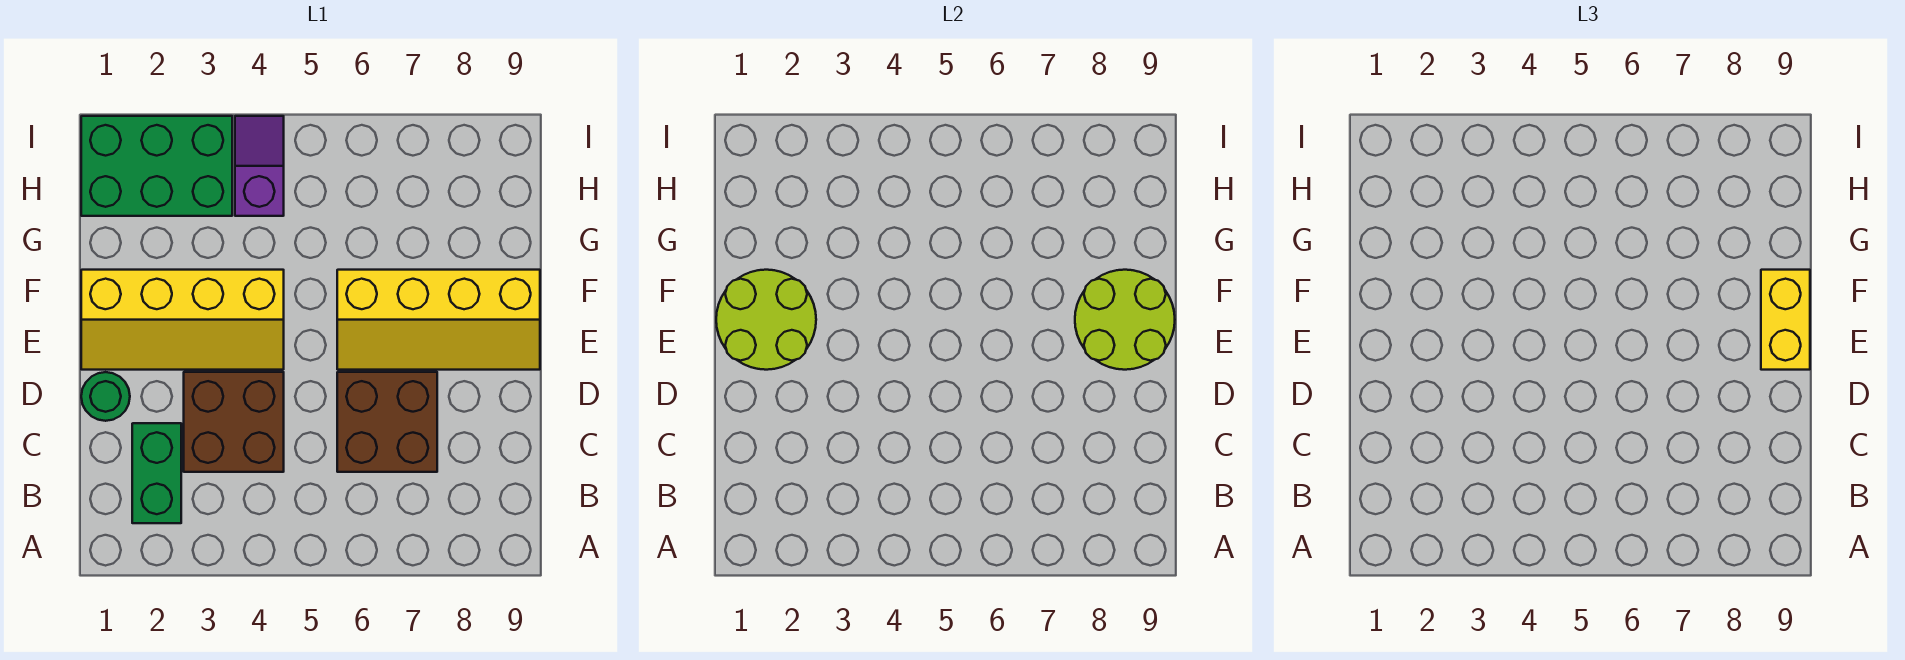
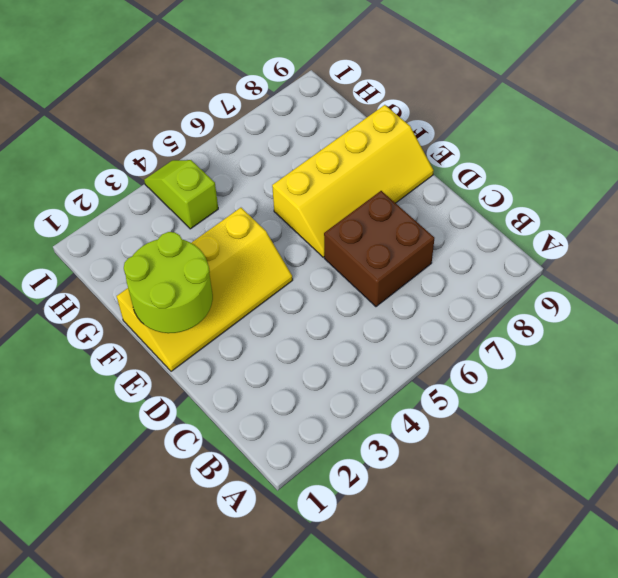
lime 1x2 slope [144,160,218,229] -> purple 1x2 slope [235,116,284,216]
none -> green 1x2 brick [132,423,181,523]
none -> brown 2x2 brick [184,372,284,472]

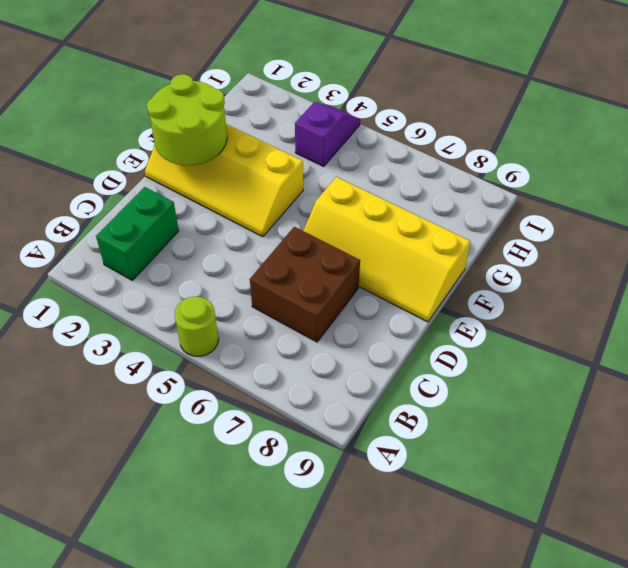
lime 1x1 round brick [174,297,219,356] -> none
none -> brown 2x2 brick [184,372,284,472]
none -> green 1x1 round brick [81,372,130,421]

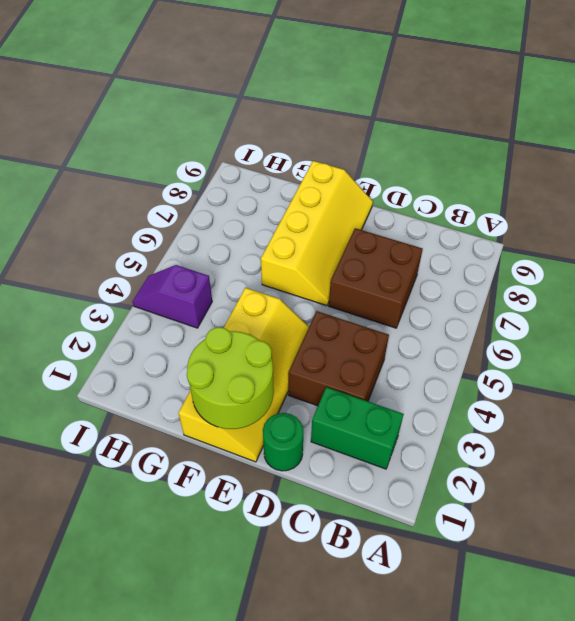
none -> green 2x3 brick [81,116,232,216]
none -> lime 2x2 round brick [1075,270,1175,370]

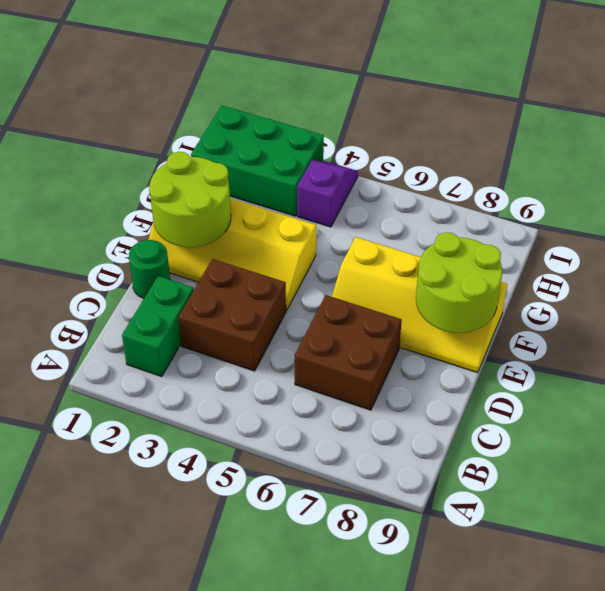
none -> yellow 1x2 brick [1761,270,1810,370]

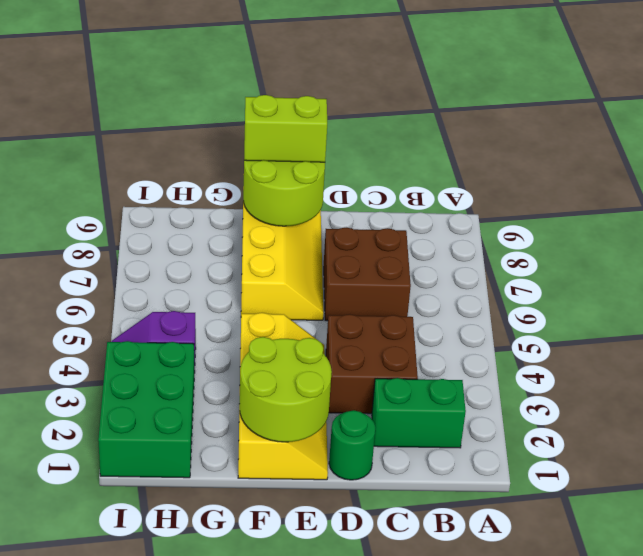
lime 1x2 brick [244,95,327,162] -> yellow 1x2 brick [1761,270,1810,370]

